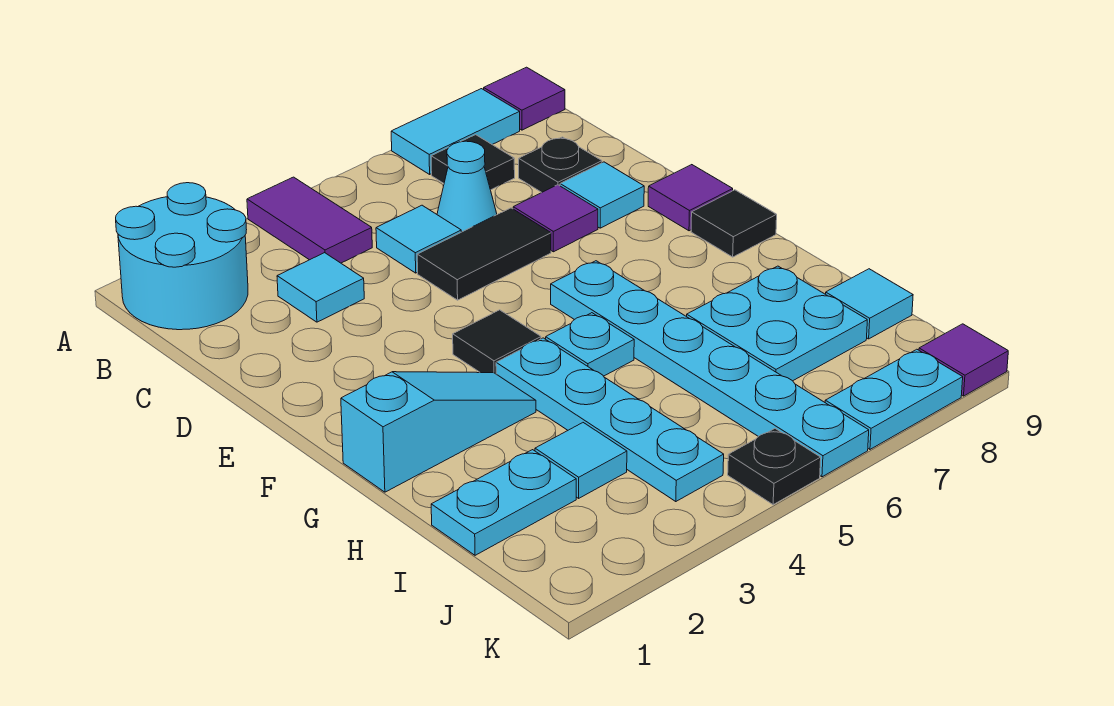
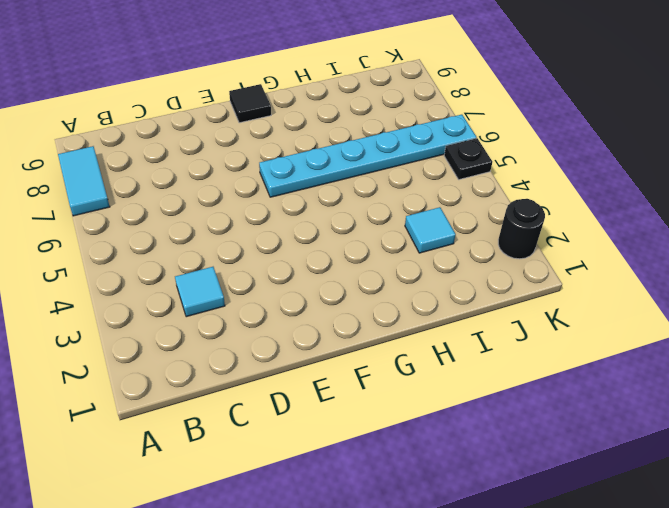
black 1x1 round brick [498,199,545,259] -> none
none -> cyan 2x2 round brick [116,183,248,330]
none -> purple 1x2 tile [247,177,372,263]
none -> purple 1x1 tile [484,67,565,130]

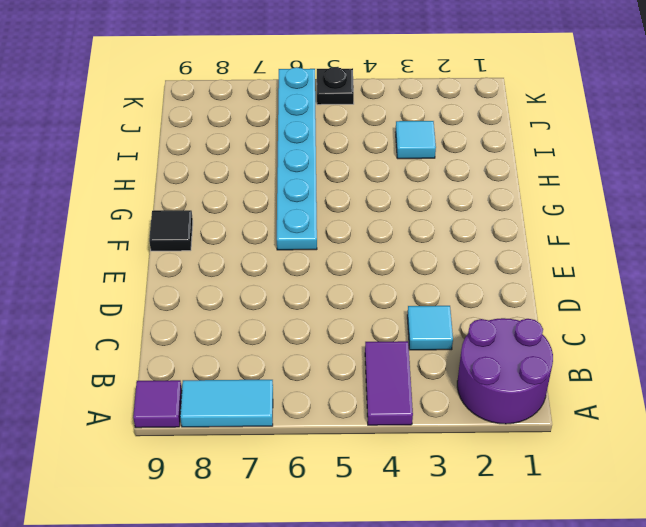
purple 2x2 round brick [457,318,553,424] -> cyan 2x2 round brick [116,183,248,330]
none -> black 1x1 tile [431,135,515,190]
none -> cyan 1x1 tile [376,205,461,273]
none -> cyan 1x1 cone [437,141,497,232]

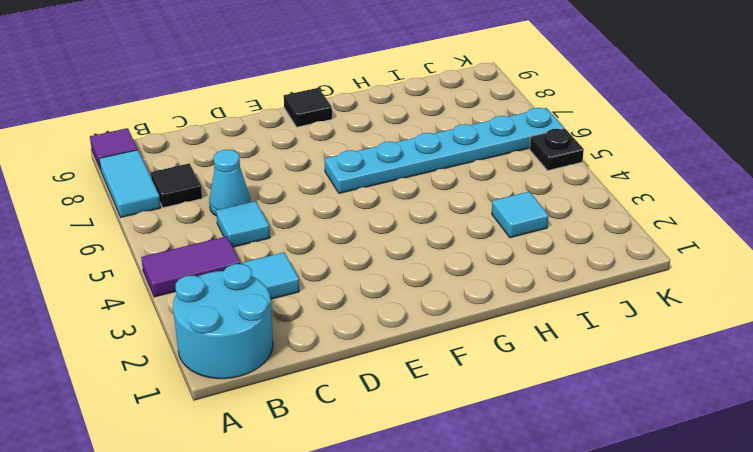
none -> black 1x1 plate [519,137,602,193]
none -> black 1x2 tile [417,208,551,300]
none -> purple 1x1 tile [513,185,598,252]

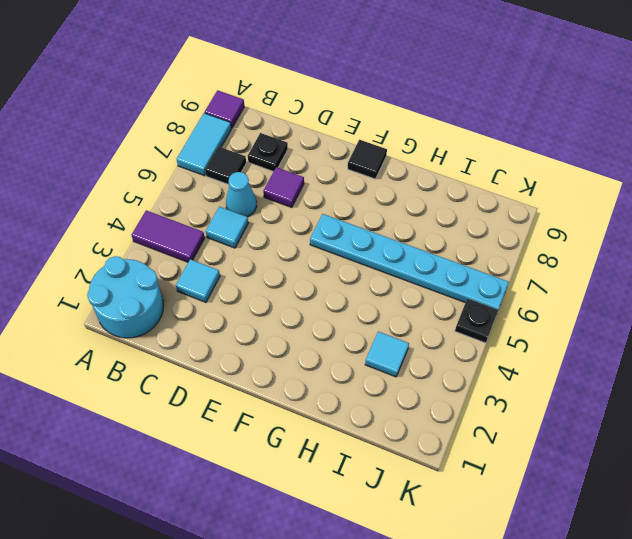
none -> black 1x2 tile [417,208,551,300]
none -> cyan 1x1 tile [560,162,644,228]
none -> purple 1x1 tile [648,165,733,231]

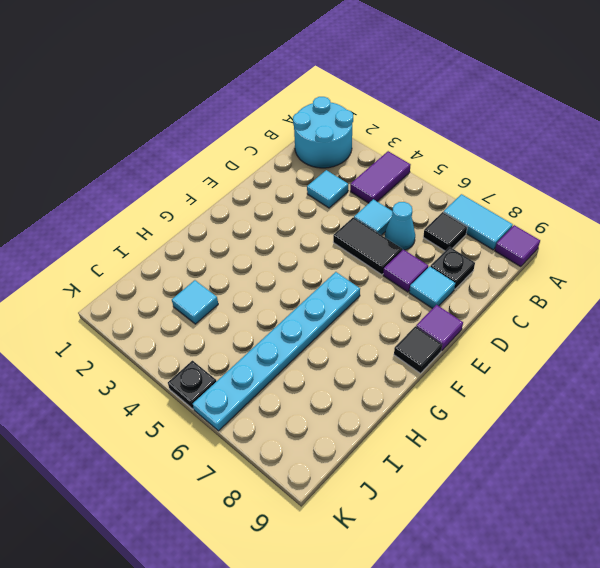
none -> black 1x1 tile [453,310,541,374]
none -> cyan 1x3 slope [341,372,536,492]
none -> cyan 1x4 plate [496,338,724,502]

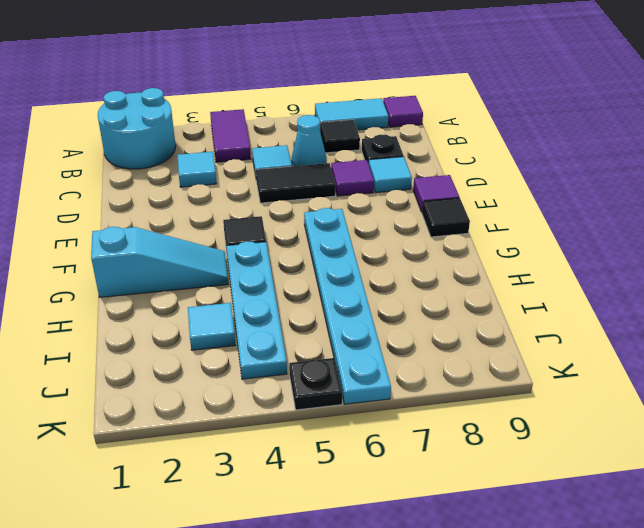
none -> cyan 1x1 plate [546,313,634,376]
none -> cyan 2x2 plate [687,266,867,381]
none -> cyan 1x2 plate [431,450,576,555]

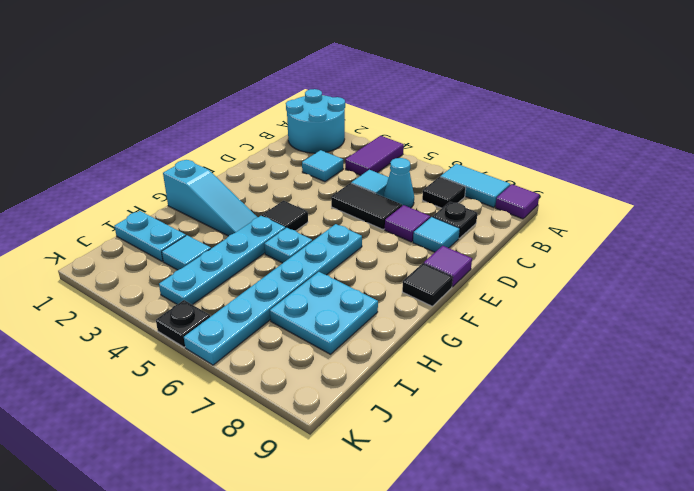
none -> cyan 1x1 tile [826,269,913,339]
none -> cyan 1x2 plate [825,349,963,449]
none -> purple 1x1 tile [919,324,1008,396]

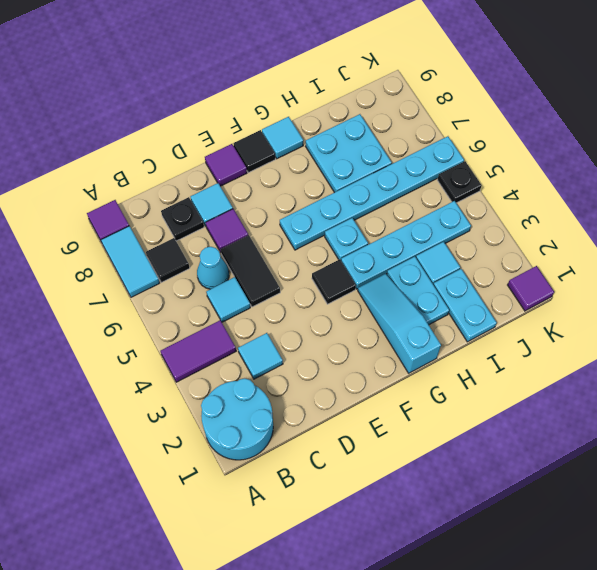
cyan 1x1 tile [262,117,303,159] -> cyan 1x1 tile moved to [826,269,913,339]
cyan 1x2 plate [387,257,449,325] -> cyan 1x2 plate moved to [825,349,963,449]
purple 1x1 tile [508,266,554,311] -> purple 1x1 tile moved to [919,324,1008,396]

